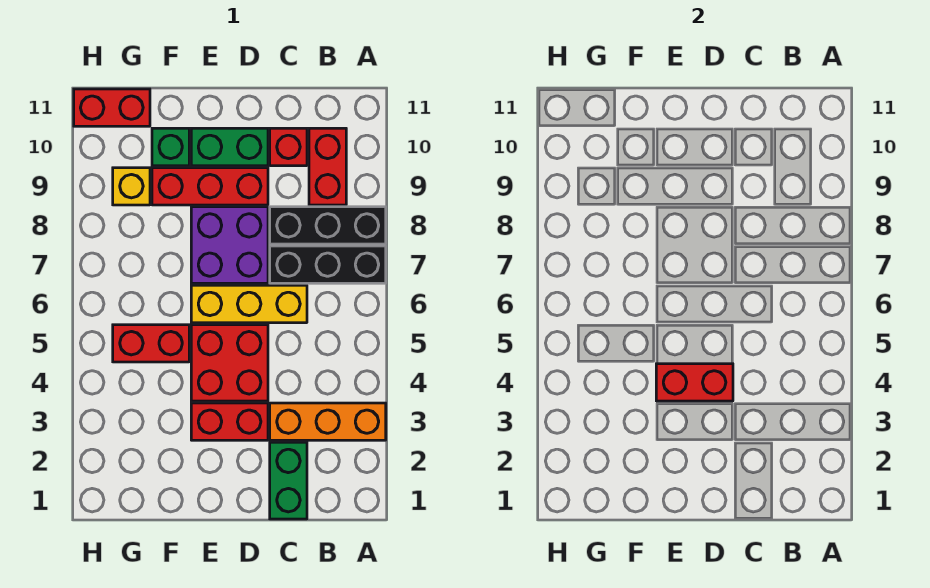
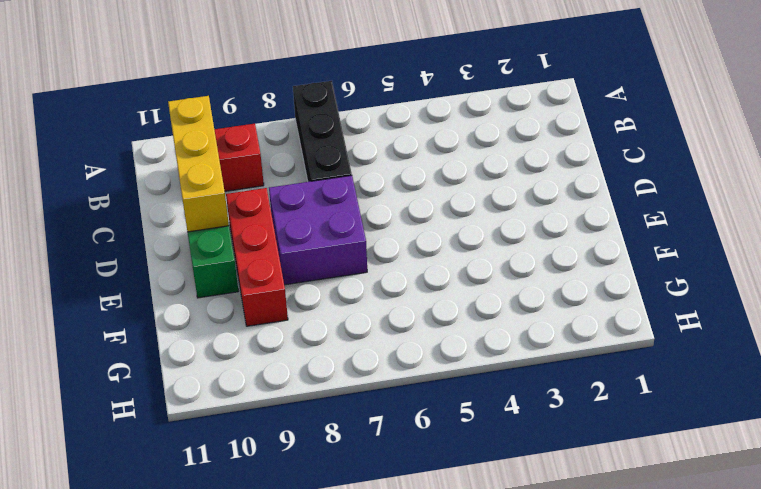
yellow 1x3 brick [168,96,229,232] -> yellow 1x3 brick moved to [191,285,307,323]
none -> orange 1x3 brick [270,403,386,440]
none -> black 1x3 brick [270,207,386,244]
none -> green 1x2 brick [270,442,307,519]

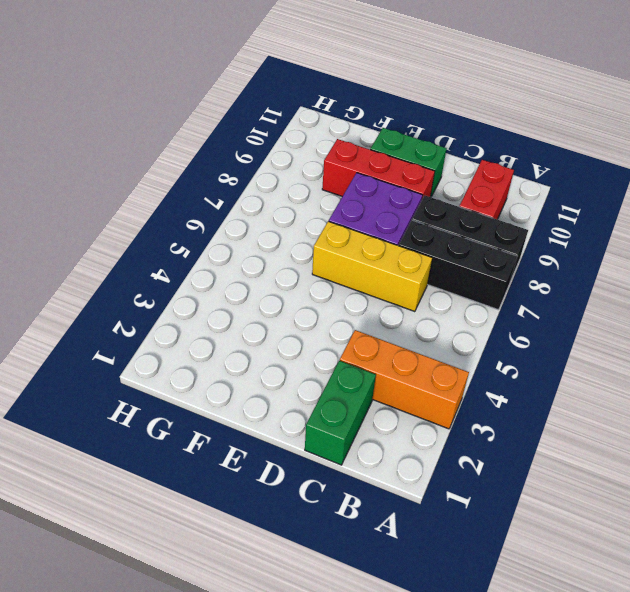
none -> red 1x1 brick [270,128,307,166]
none -> red 1x2 brick [191,403,268,440]
none -> red 2x2 brick [191,325,268,401]

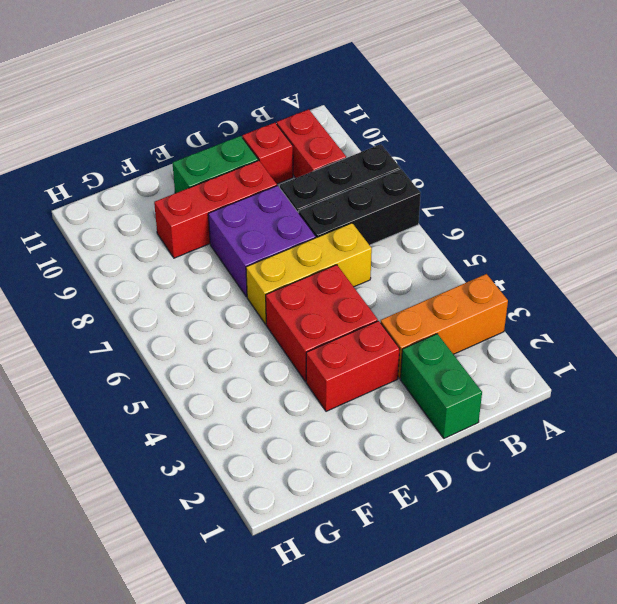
none -> red 1x2 brick [113,325,189,362]
none -> green 1x1 brick [152,128,189,166]
none -> yellow 1x1 brick [113,168,150,205]

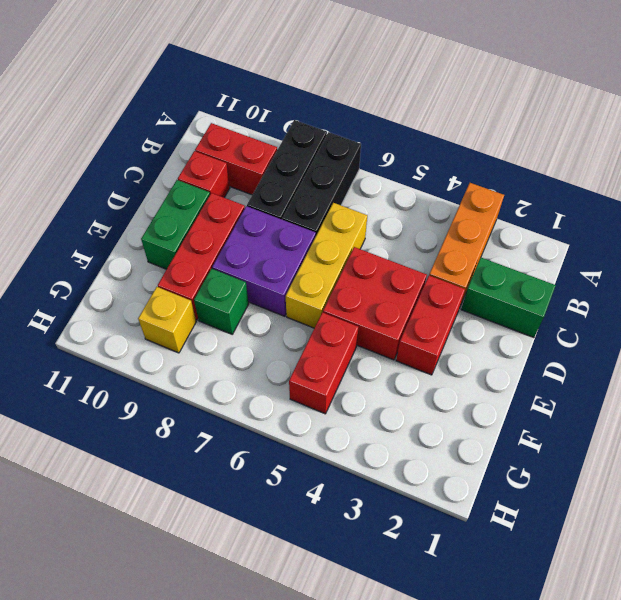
green 1x1 brick [194,269,249,334] -> green 1x1 brick moved to [152,128,189,166]
none -> red 1x2 brick [74,89,150,126]
none -> red 1x2 brick [656,364,733,401]

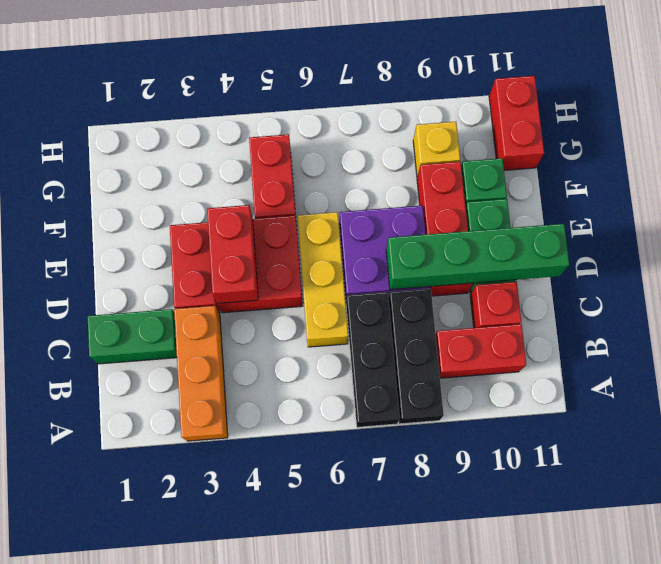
green 1x4 brick [386,224,569,290] -> none

